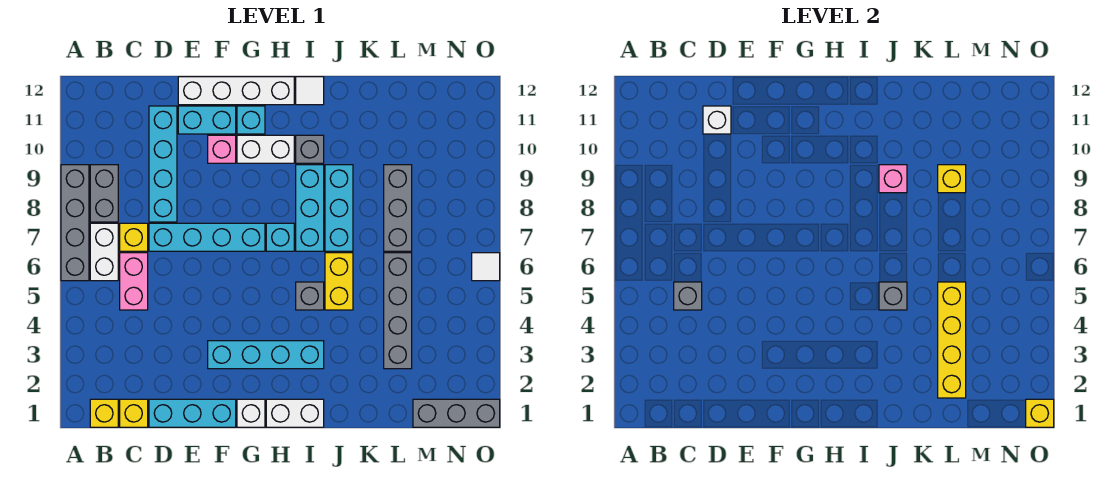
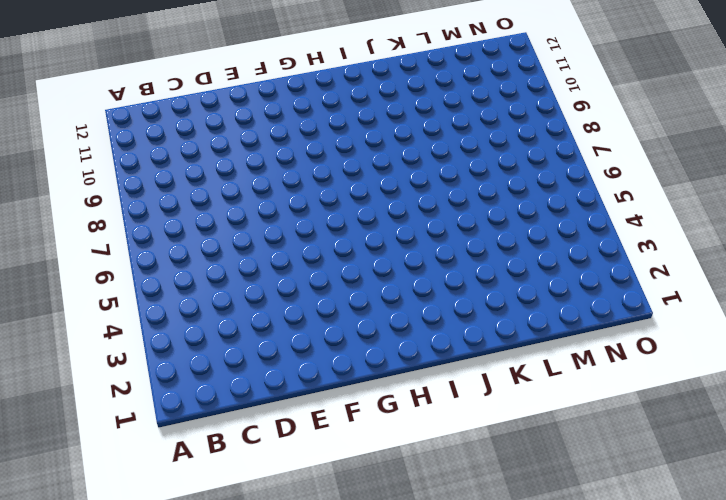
none -> grey 1x4 brick [61,165,89,281]
none -> yellow 1x1 brick [90,399,118,427]
none -> white 1x2 brick [90,223,118,281]
none -> grey 1x2 brick [90,165,118,222]

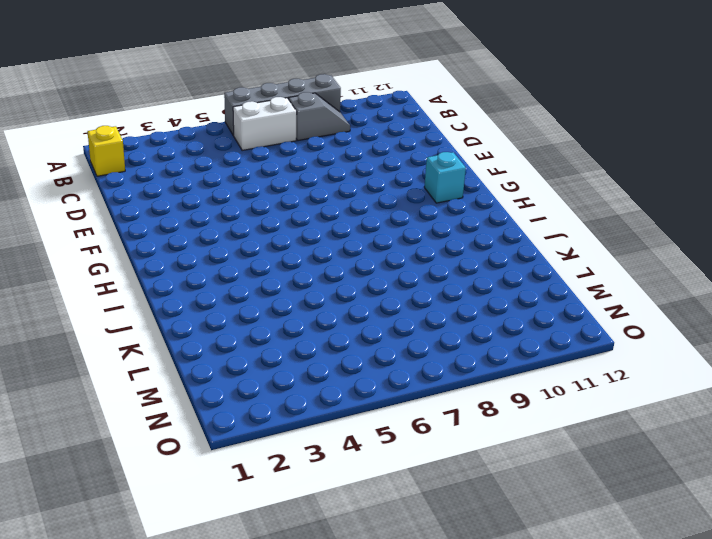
grey 1x2 slope [289,92,350,141] -> grey 1x2 brick [90,165,118,222]
none -> yellow 1x1 brick [120,399,148,427]
none -> pink 1x2 brick [120,253,148,310]
none -> yellow 1x1 brick [120,223,148,251]
none -> cyan 1x3 brick [149,399,236,427]

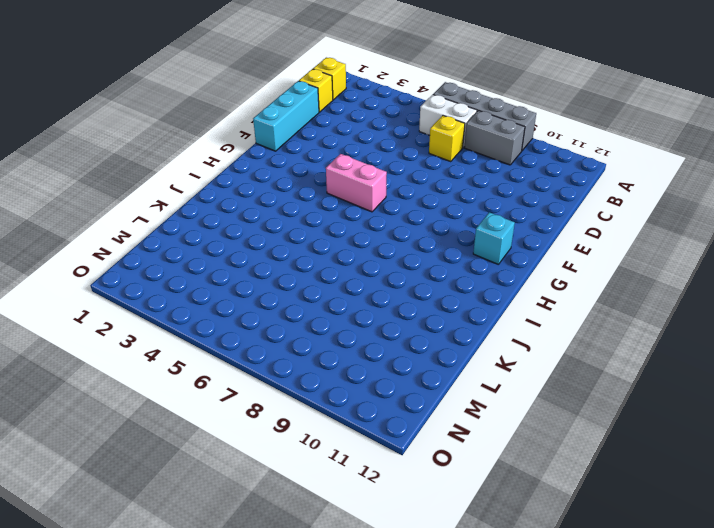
pink 1x2 brick [326,154,387,212] -> pink 1x2 brick moved to [120,253,148,310]
none -> cyan 1x4 brick [149,223,265,251]
none -> cyan 1x4 brick [149,106,177,222]
none -> cyan 1x2 brick [178,106,236,134]
none -> white 1x4 brick [178,77,294,105]

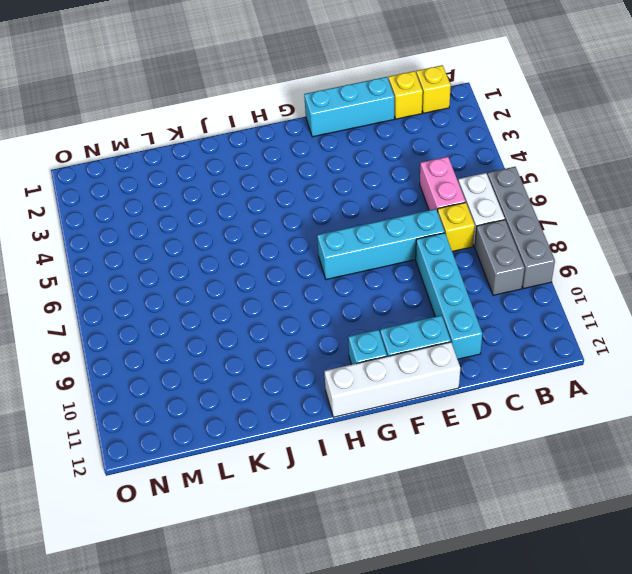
none -> cyan 1x4 brick [208,341,324,369]
none -> pink 1x1 brick [208,135,236,163]
none -> white 1x1 brick [237,399,265,427]
none -> white 1x2 brick [237,135,294,163]

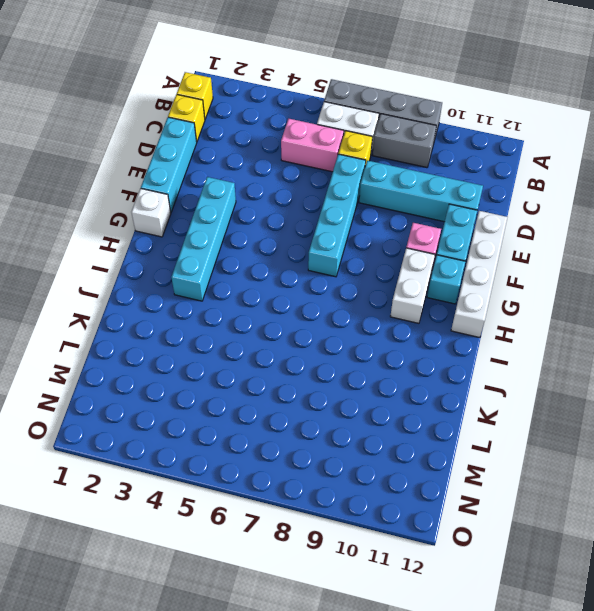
none -> white 1x2 brick [266,399,324,427]
none -> cyan 1x1 brick [266,223,294,251]
none -> grey 1x1 brick [296,282,324,310]
none -> cyan 1x3 brick [296,165,324,251]

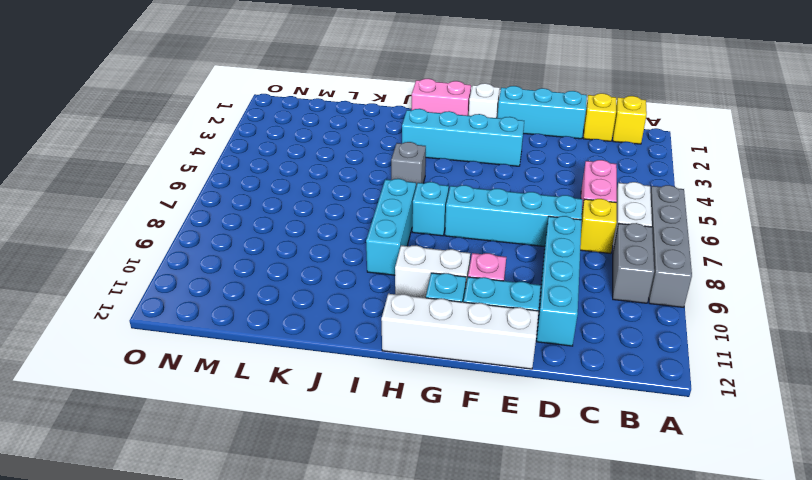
pink 1x2 brick [412,79,471,116] -> white 1x2 brick [266,399,324,427]
none -> grey 1x1 brick [296,135,324,163]
none -> white 1x1 tile [296,77,324,105]
none -> yellow 1x2 brick [325,253,353,310]
none -> cyan 1x3 brick [325,165,353,251]

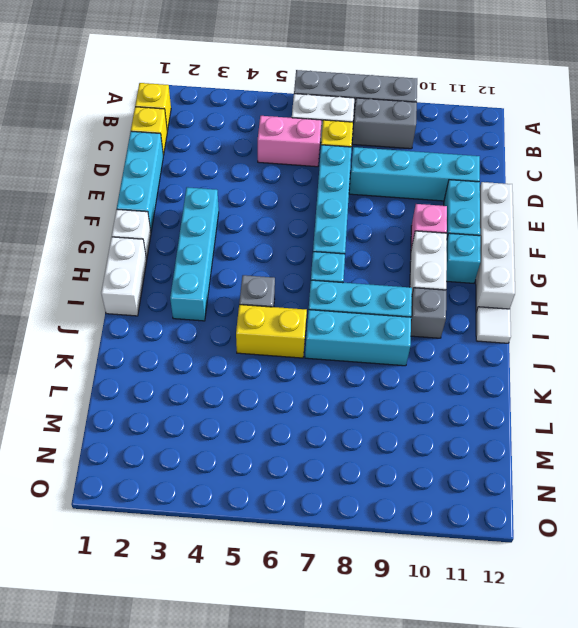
none -> grey 1x4 brick [384,253,412,369]
none -> grey 1x3 brick [384,165,412,251]
none -> grey 1x3 brick [413,399,500,427]
none -> white 1x1 tile [472,253,500,281]

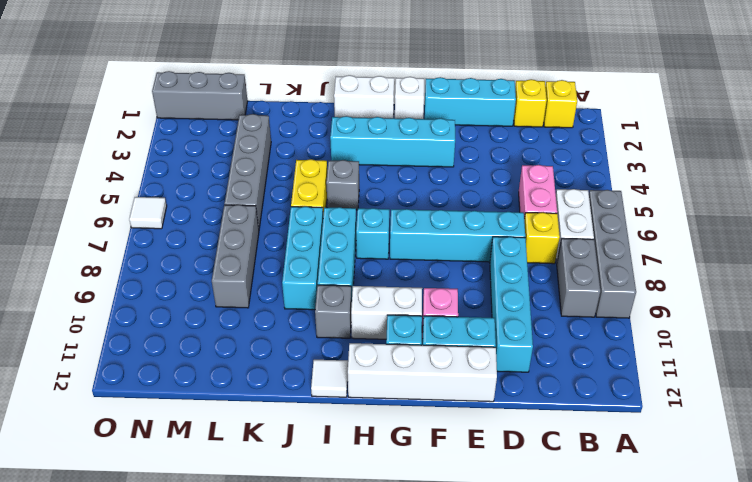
none -> grey 1x1 brick [674,282,702,310]
none -> white 1x1 brick [703,106,731,134]
none -> grey 1x1 brick [879,282,907,310]
none -> pink 1x1 brick [879,165,907,193]

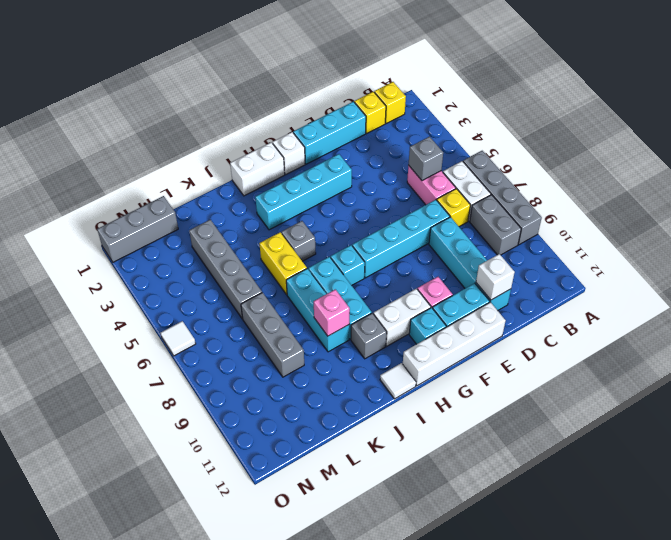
none -> grey 1x1 brick [879,282,907,310]
none -> yellow 1x4 brick [938,282,966,398]
none -> yellow 1x1 brick [938,165,966,193]
none -> yellow 1x1 brick [1026,399,1054,427]

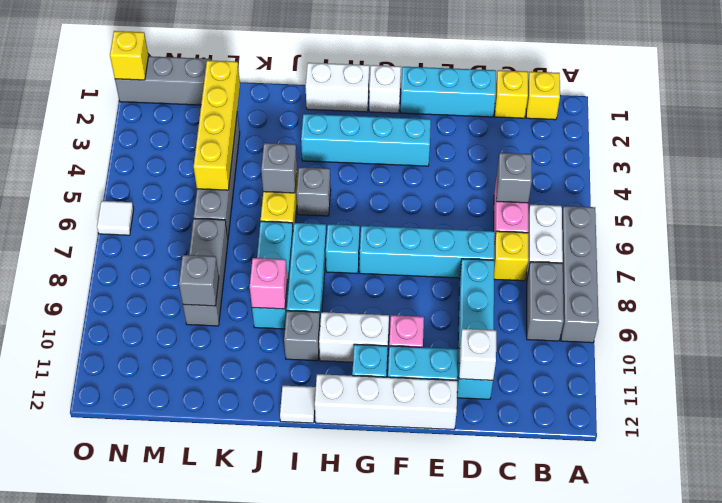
grey 1x1 brick [179,255,219,306] -> yellow 1x1 brick [938,165,966,193]

